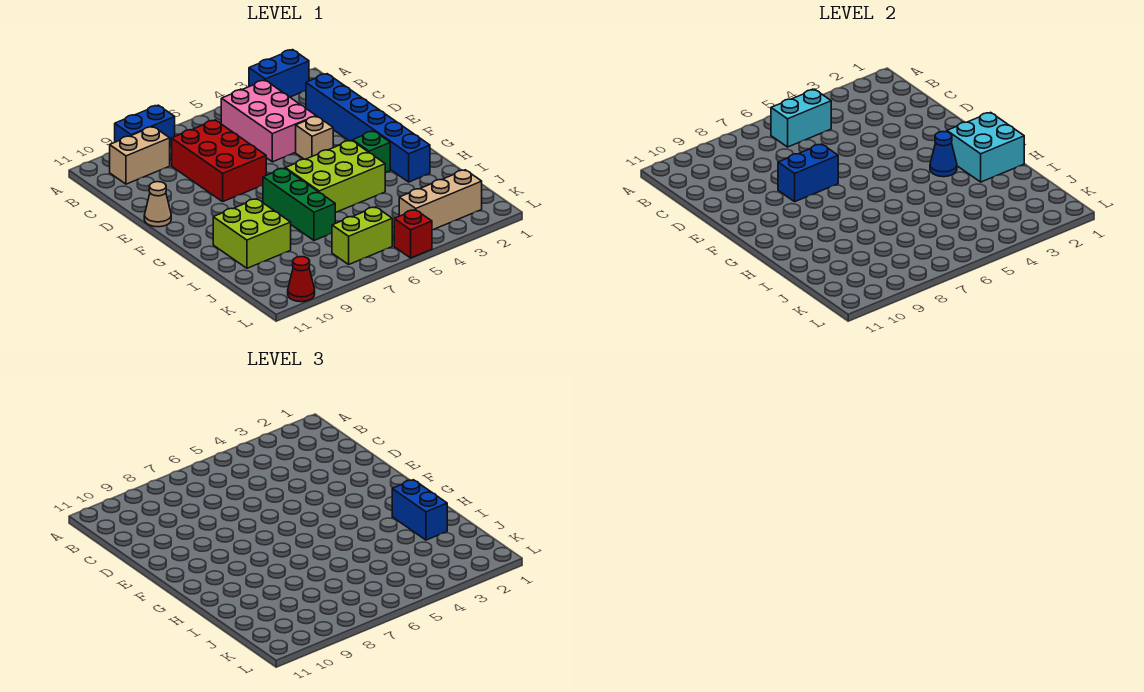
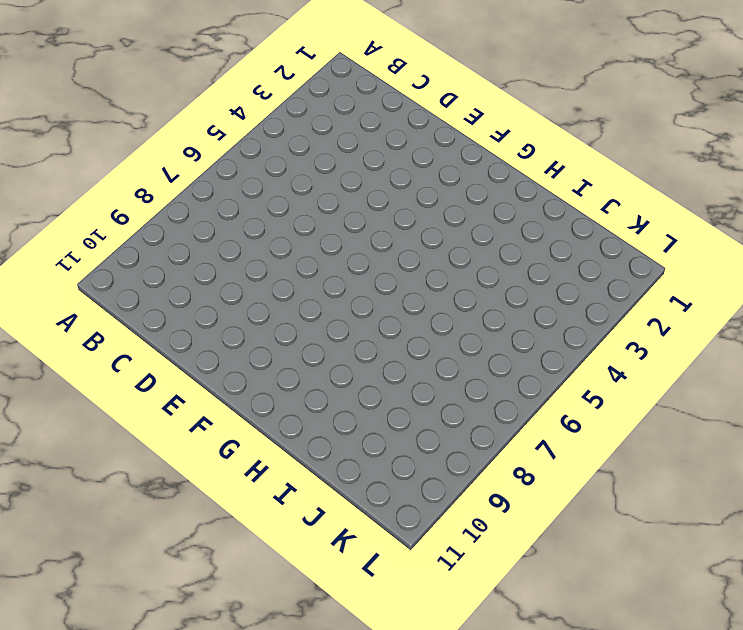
none -> blue 1x2 brick [249,50,309,97]
none -> blue 1x2 brick [115,105,175,147]
none -> pink 2x3 brick [221,80,316,162]

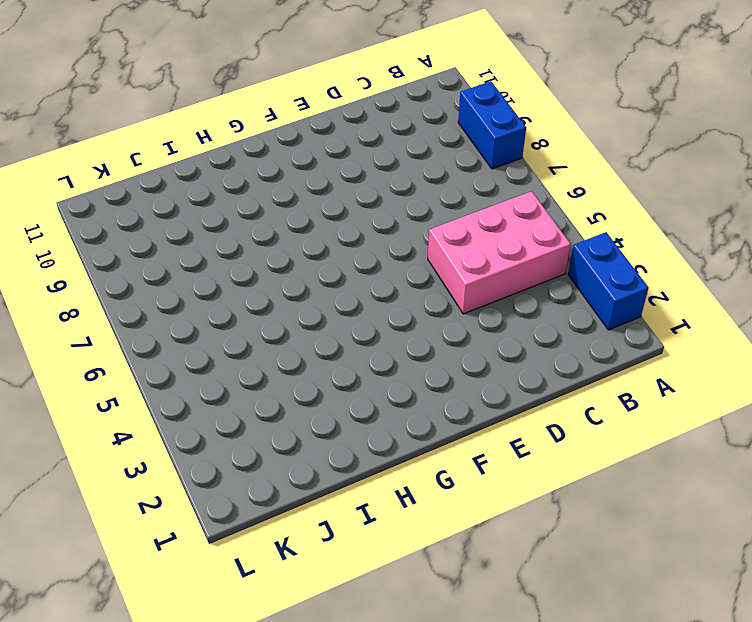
none -> tan 1x2 brick [110,127,170,184]
none -> blue 1x6 brick [306,74,430,182]
none -> red 2x3 brick [172,120,266,202]

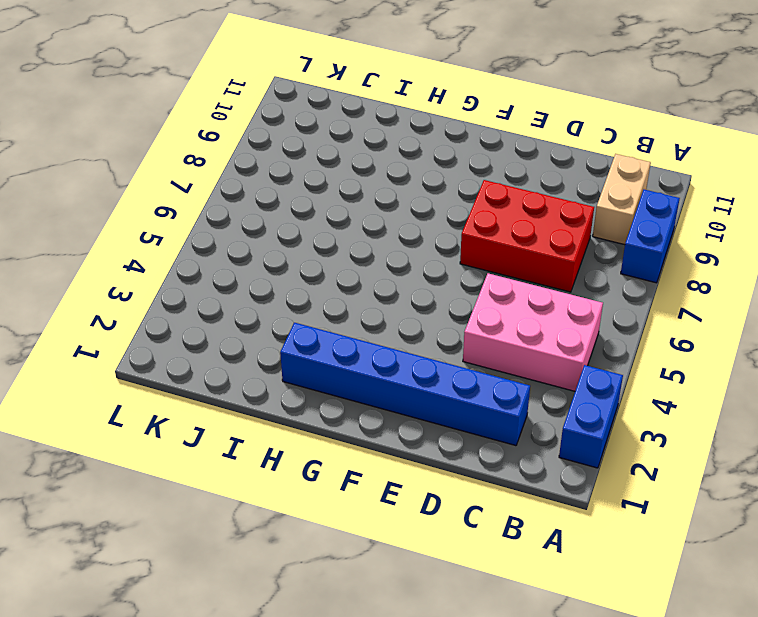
none -> tan 1x1 brick [296,116,333,159]
none -> tan 1x1 cone [144,182,171,227]
none -> green 1x1 brick [353,131,390,173]

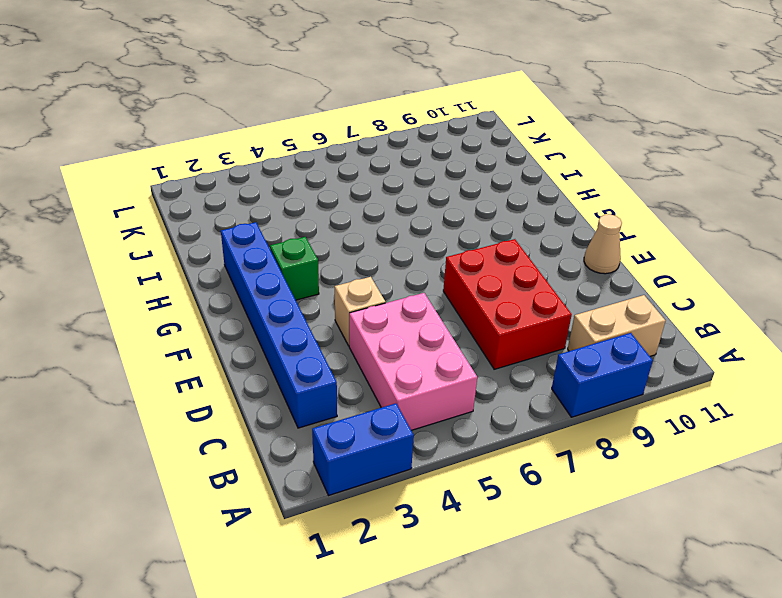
none -> lime 2x3 brick [285,140,385,212]
none -> green 1x3 brick [263,168,335,240]
none -> lime 2x2 brick [213,199,291,268]

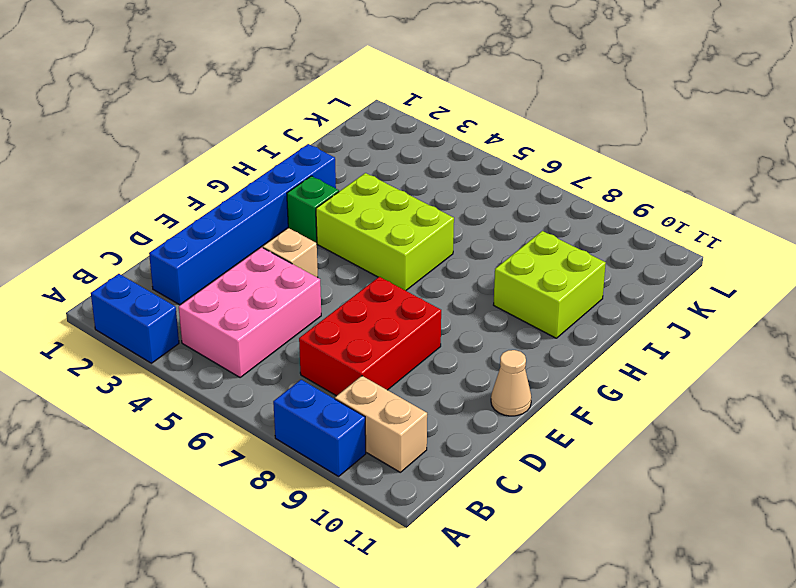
none -> green 1x3 brick [263,168,335,240]
none -> tan 1x3 brick [399,170,482,230]
none -> lime 1x2 brick [332,207,392,264]

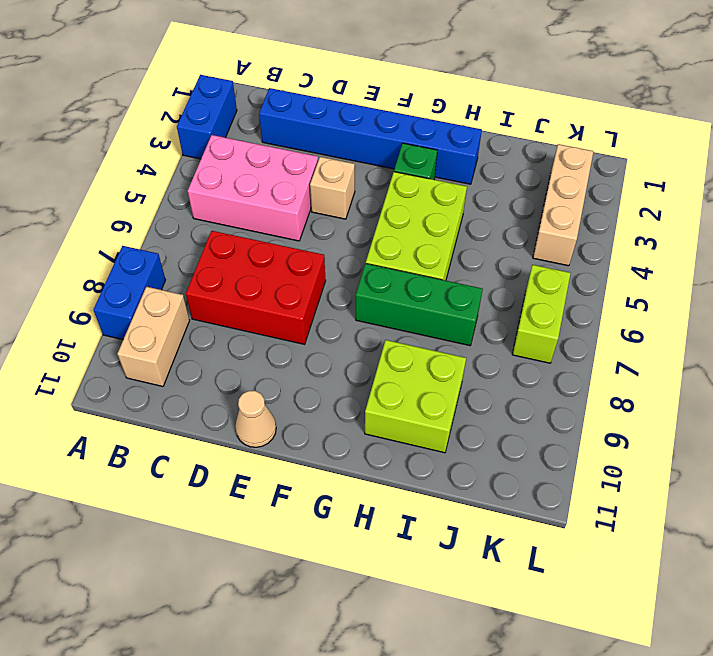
none -> red 1x1 brick [394,210,432,258]
none -> red 1x1 cone [288,257,315,302]
none -> cyan 1x2 brick [771,89,831,147]

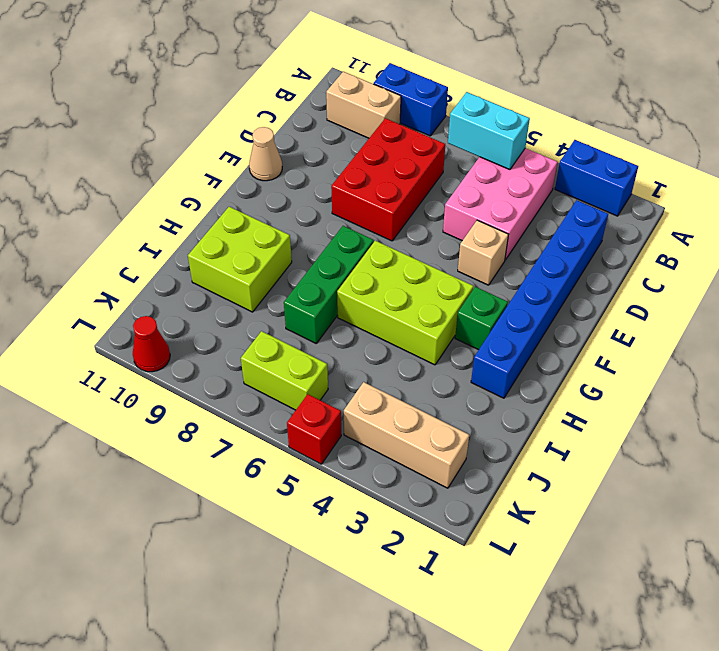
none -> blue 1x2 brick [778,144,838,202]
none -> cyan 2x2 brick [947,112,1024,182]
none -> blue 1x1 cone [930,132,957,177]

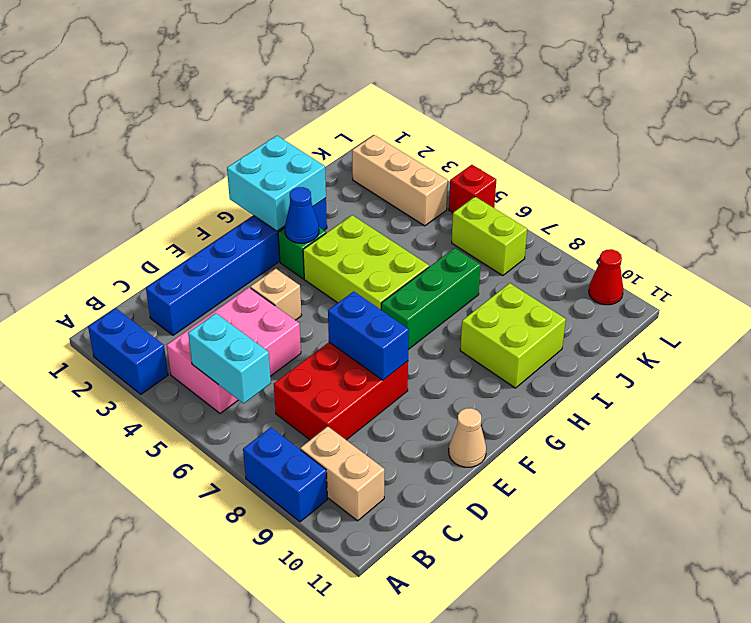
none -> blue 1x2 brick [392,480,447,540]

